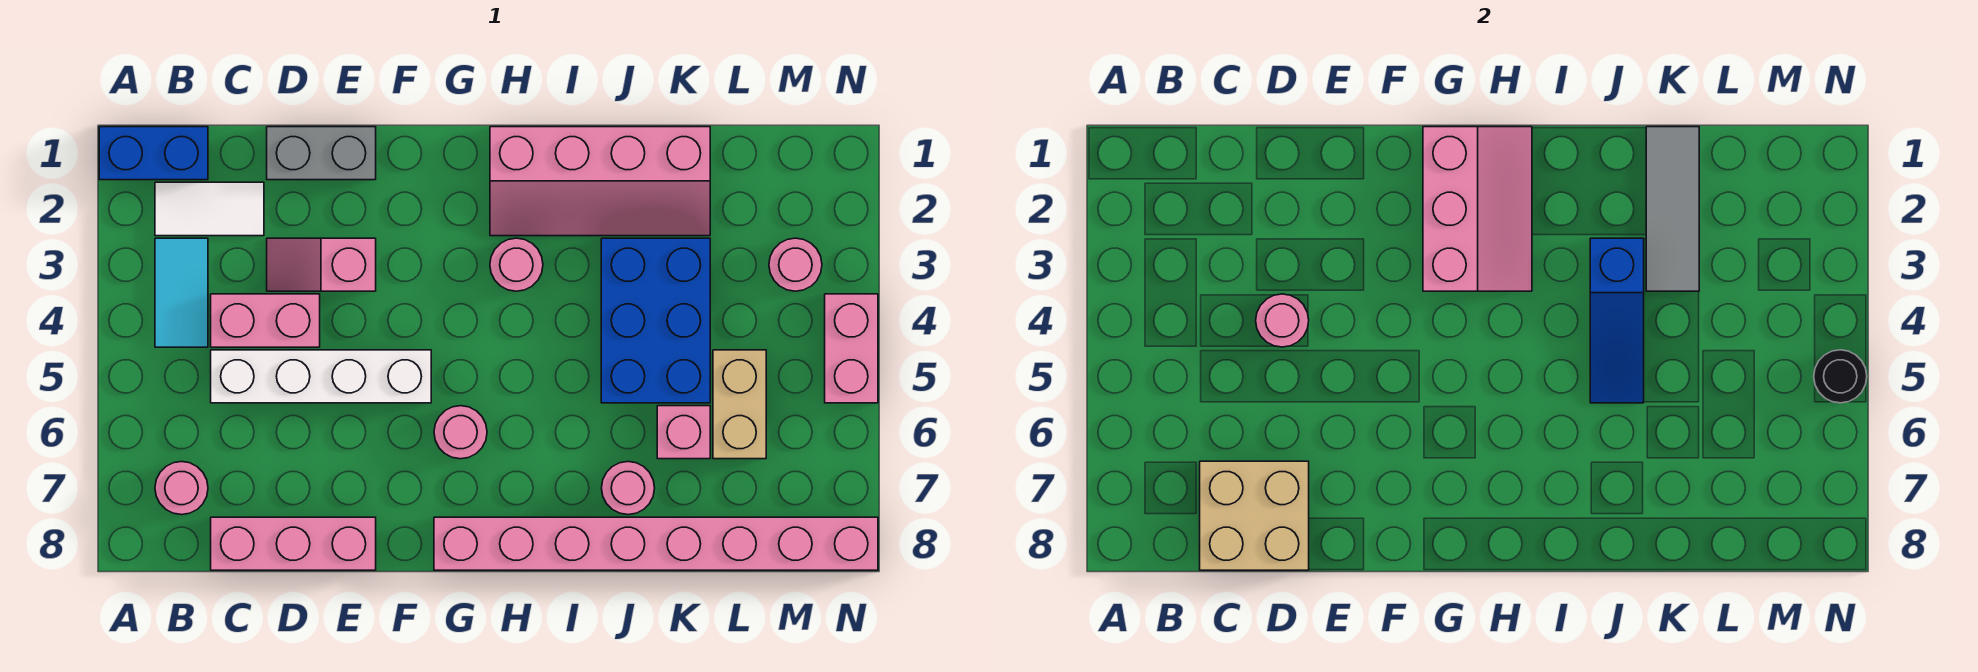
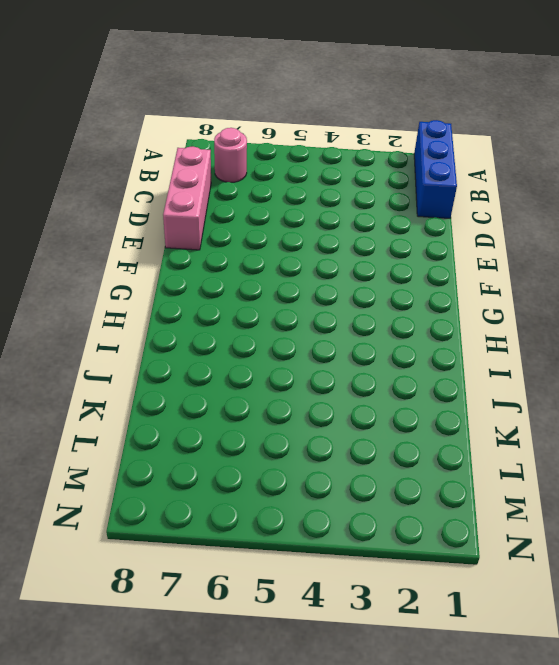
blue 1x3 brick [414,120,457,218] -> blue 1x2 brick [99,127,208,180]
none -> white 1x2 tile [155,182,264,236]
none -> cyan 1x2 tile [155,238,208,347]
none -> pink 1x2 brick [211,294,320,347]

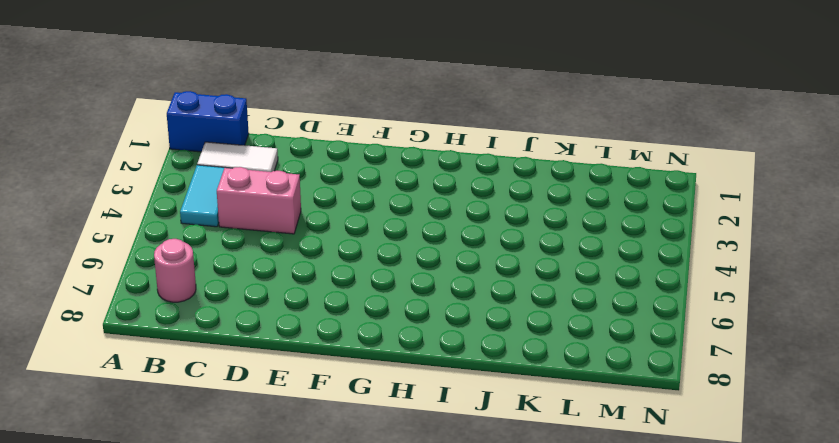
none -> white 1x4 brick [211,350,431,403]
none -> pink 1x3 brick [211,517,376,570]
none -> grey 1x2 brick [267,127,376,180]

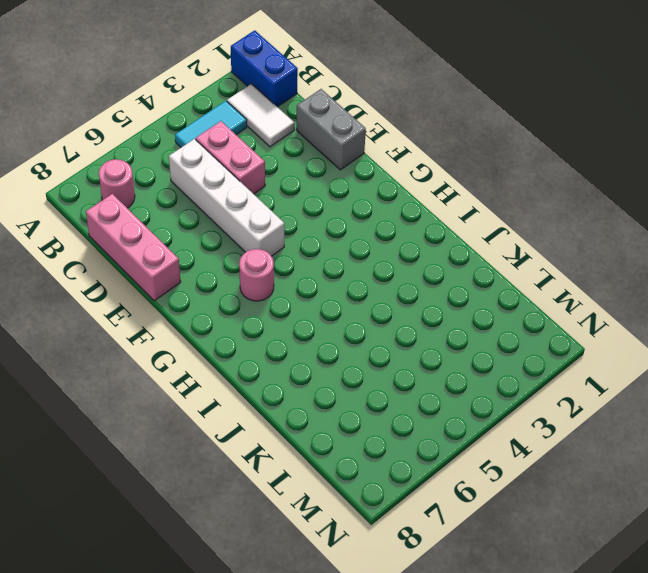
none -> pink 1x2 slope [267,238,376,291]
none -> pink 1x8 brick [434,517,878,570]
none -> pink 2x4 slope [490,127,710,236]

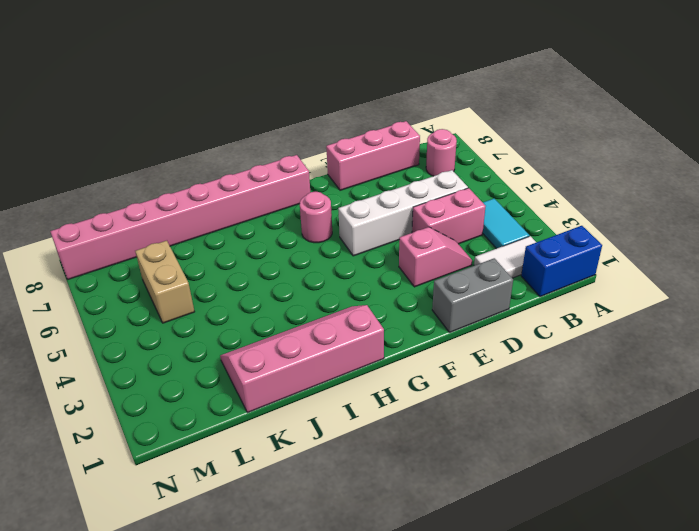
none -> pink 1x1 round brick [490,238,543,291]
none -> blue 2x3 brick [601,238,710,403]
none -> pink 1x1 round brick [602,462,655,515]

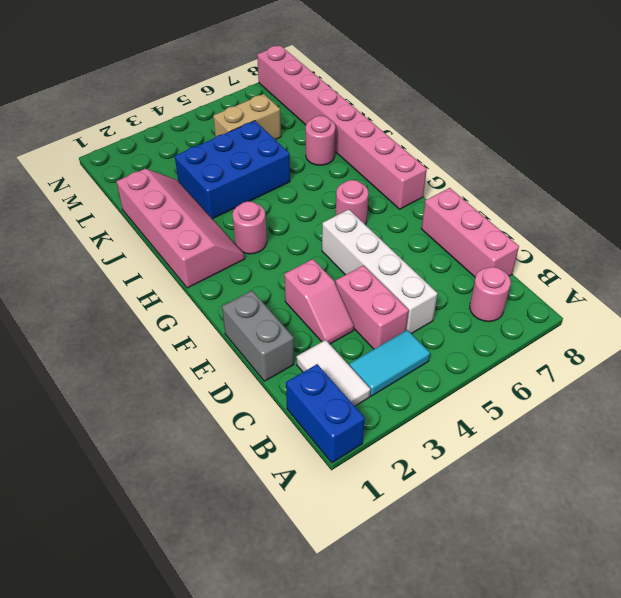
none -> pink 1x1 brick [657,406,710,459]
none -> pink 1x1 round brick [769,238,822,291]
none -> pink 1x2 brick [825,294,878,403]

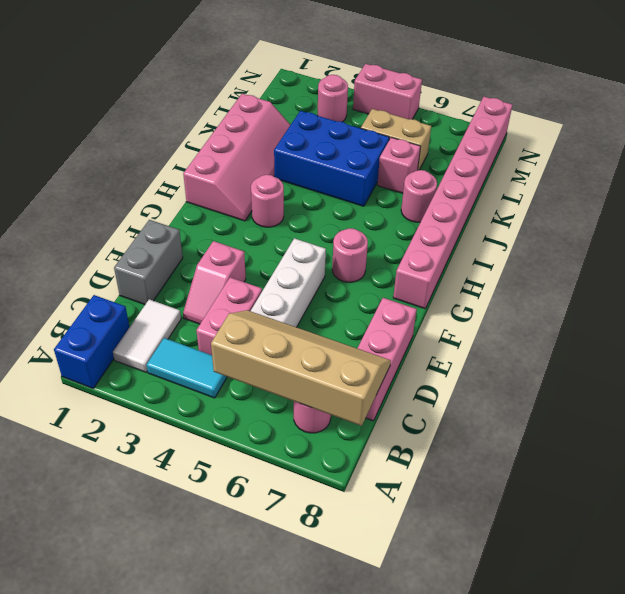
tan 2x4 slope [211,310,391,426] -> tan 2x2 brick [1200,461,1309,570]
none -> pink 1x1 round brick [1256,294,1309,347]
none -> pink 2x3 slope [1423,127,1532,291]
none -> blue 1x3 slope [1590,238,1644,403]

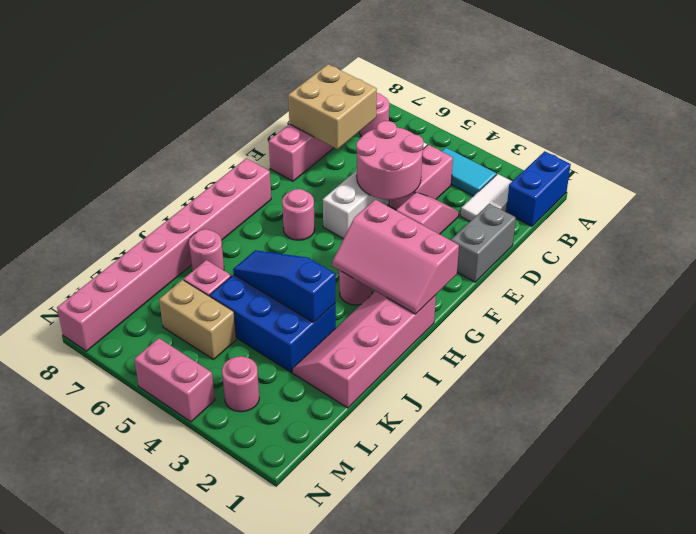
pink 2x2 round brick [356,121,424,200] -> pink 1x1 round brick [1256,294,1309,347]
none -> grey 1x3 tile [1646,127,1699,291]
none -> black 1x1 round brick [1814,350,1867,403]

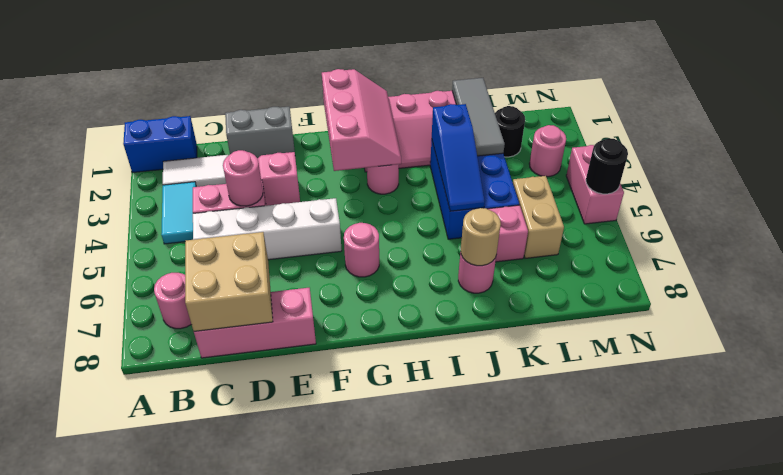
tan 1x1 round brick [461,208,501,266] -> none
black 1x1 round brick [495,106,525,157] -> none
none -> pink 1x8 brick [434,517,878,570]

